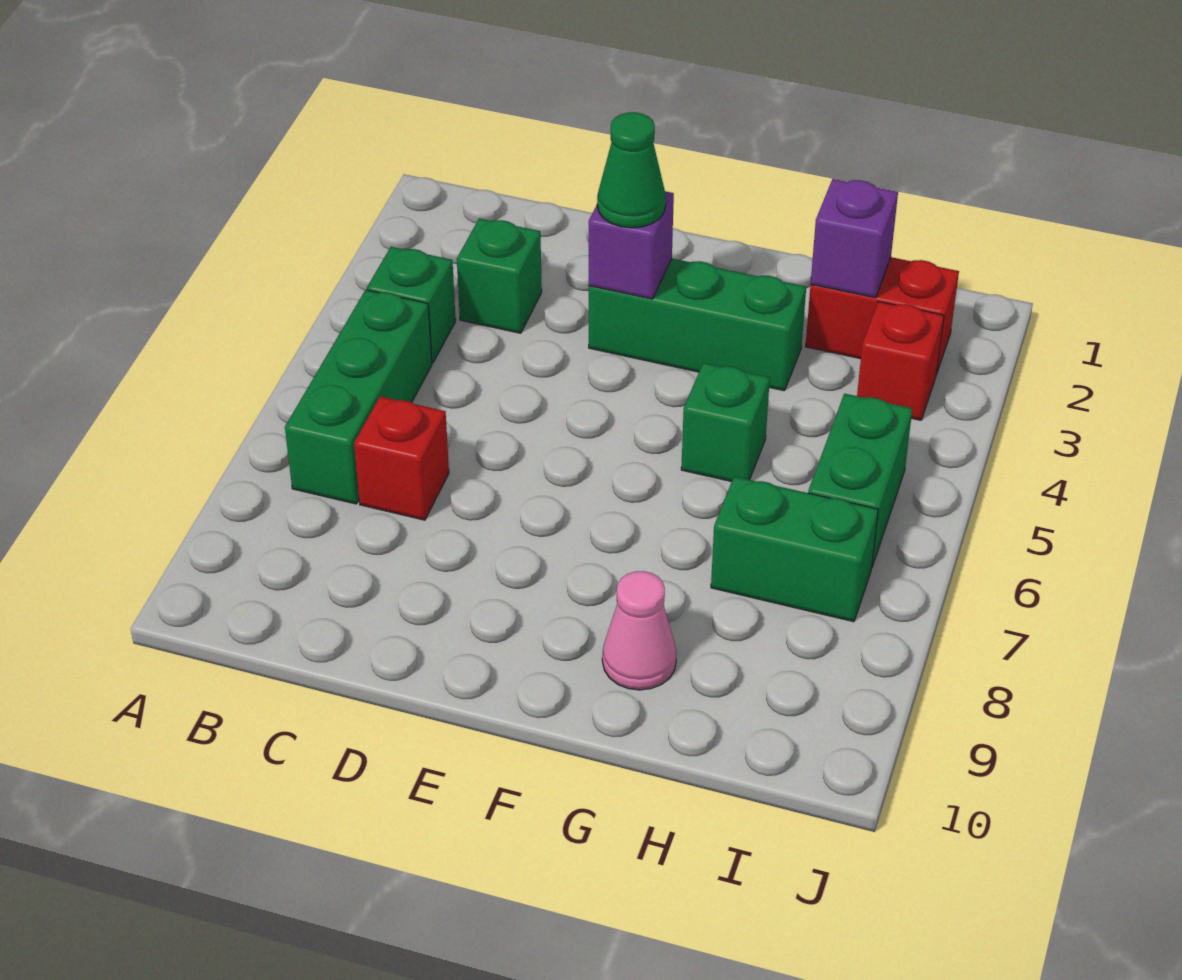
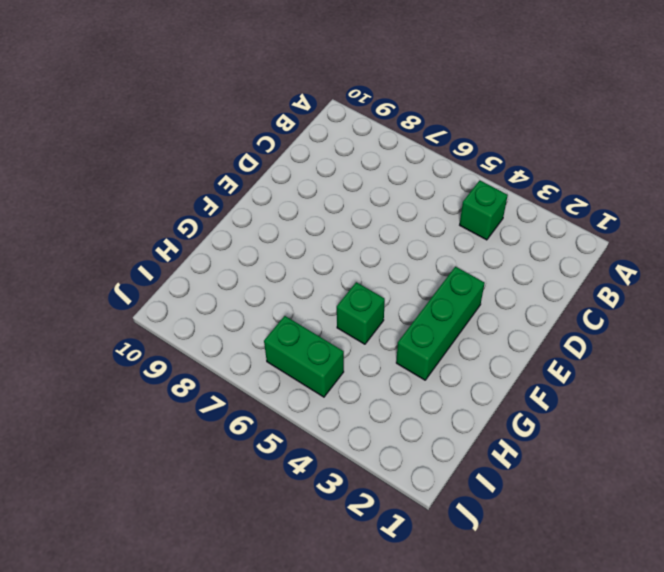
none -> green 1x3 brick [285,290,432,504]
none -> green 1x1 brick [457,218,542,333]
none -> red 1x1 brick [354,396,449,520]

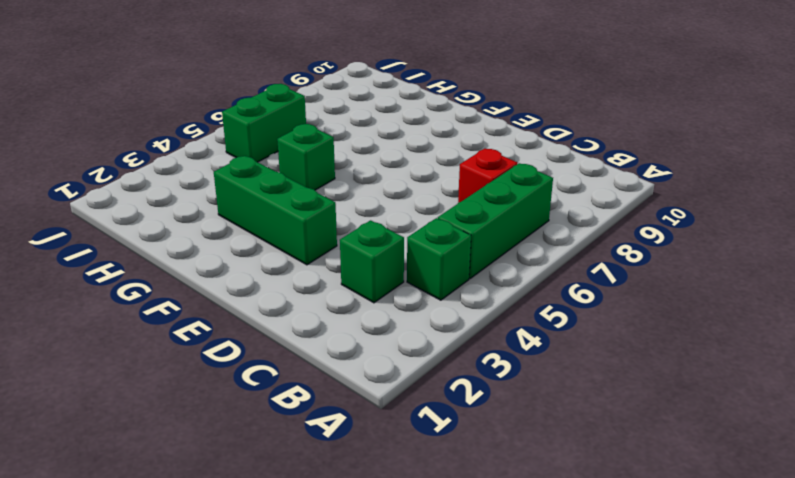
none -> pink 1x1 cone [602,571,677,690]
none -> red 1x2 brick [805,257,959,374]
none -> green 1x2 brick [711,476,878,622]

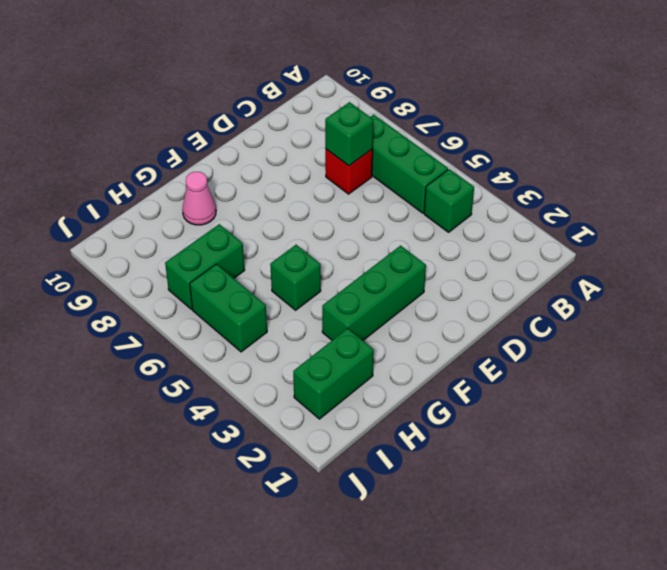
green 1x1 brick [325,102,373,166] -> green 1x1 brick moved to [457,218,542,333]
green 1x2 brick [293,328,374,419] -> red 1x2 brick [805,257,959,374]
none -> red 1x1 brick [857,301,944,420]
none -> purple 1x1 brick [589,191,674,299]
none -> purple 1x1 brick [811,179,898,298]

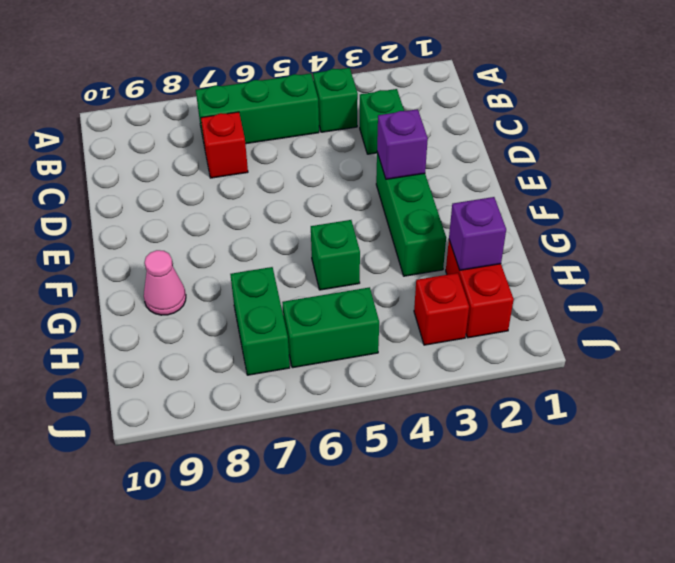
none -> green 1x1 cone [597,112,666,228]

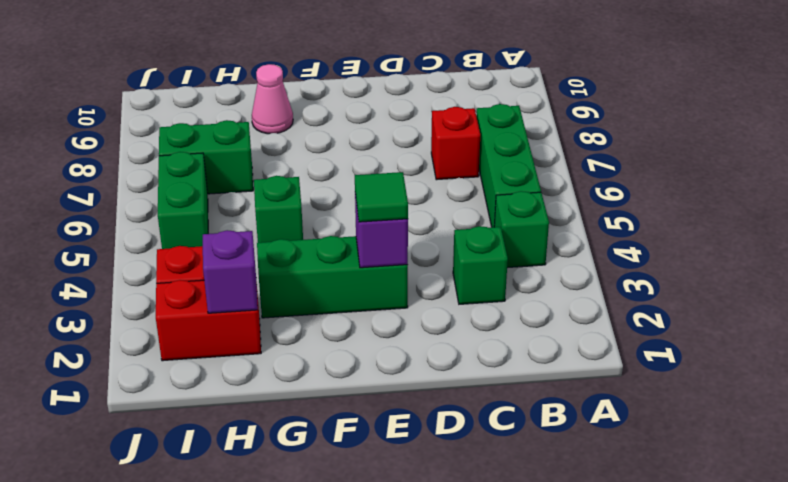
green 1x1 tile [355,172,408,222] -> green 1x1 cone [597,112,666,228]

